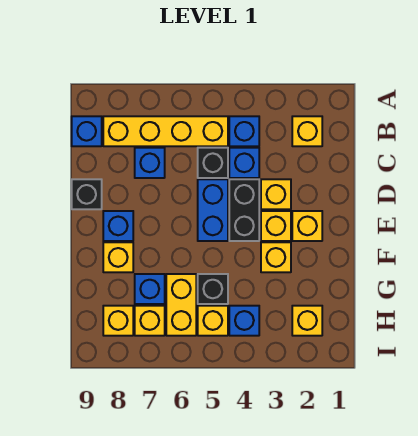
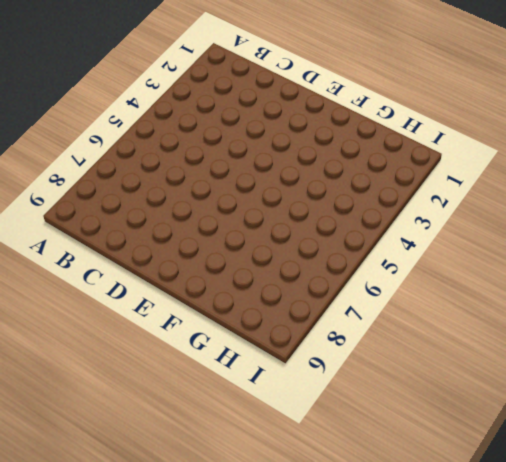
none -> yellow 1x1 brick [292,116,322,146]
none -> blue 1x1 brick [229,116,259,146]
none -> yellow 1x4 brick [103,116,228,146]

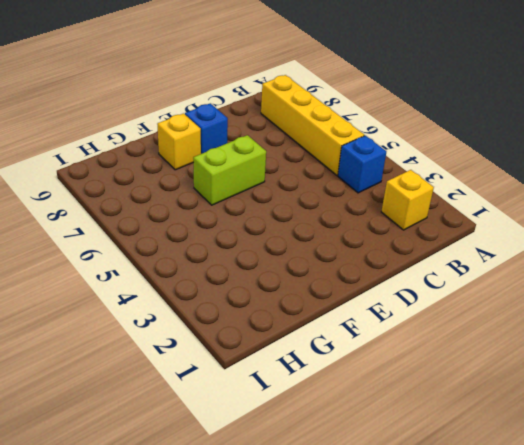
lime 1x2 brick [193,135,266,205] -> none
none -> blue 1x1 brick [72,116,102,146]
none -> blue 1x1 brick [229,148,259,178]
none -> black 1x1 brick [198,148,228,178]

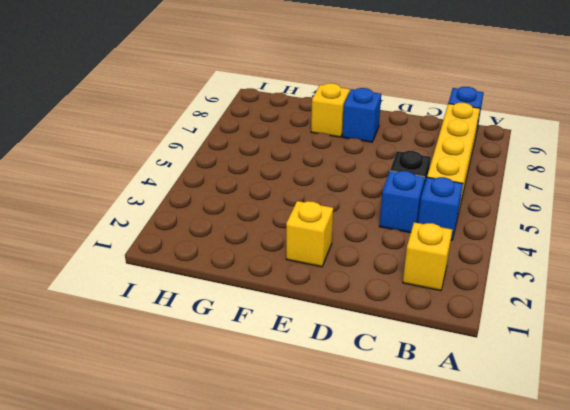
none -> blue 1x1 brick [135,148,165,178]
none -> yellow 1x1 brick [261,179,291,209]
none -> black 1x2 brick [229,179,259,241]

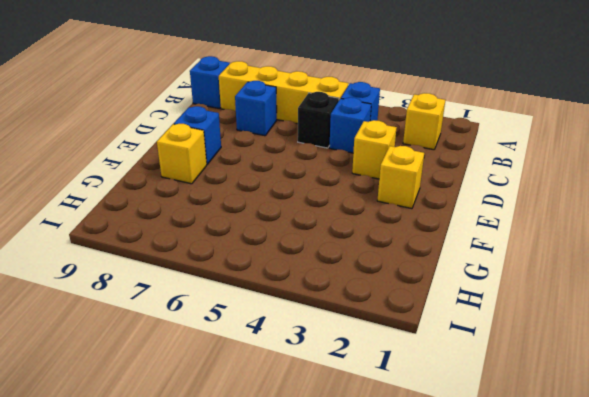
none -> black 1x2 brick [229,179,259,241]
none -> blue 1x2 brick [198,179,228,241]
none -> black 1x1 brick [72,179,102,209]

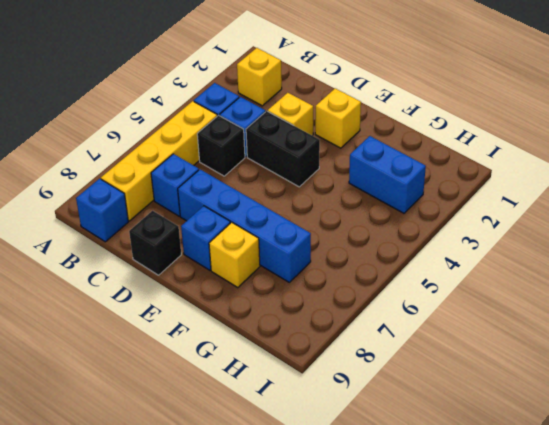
blue 1x4 brick [178,170,311,282] -> blue 1x1 brick [135,274,165,304]
blue 1x2 brick [349,136,426,213] -> blue 1x2 brick moved to [198,179,228,241]
none -> yellow 1x1 brick [261,211,291,241]
none -> yellow 1x1 brick [261,242,291,272]
none -> black 1x1 brick [198,274,228,304]

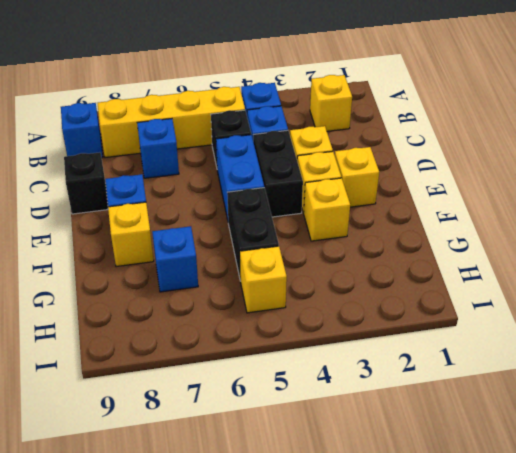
black 1x2 brick [227,188,279,281] -> black 1x1 brick [198,274,228,304]
none -> yellow 1x2 brick [166,274,196,336]
none -> yellow 1x1 brick [292,306,322,336]
none -> blue 1x1 brick [229,306,259,336]

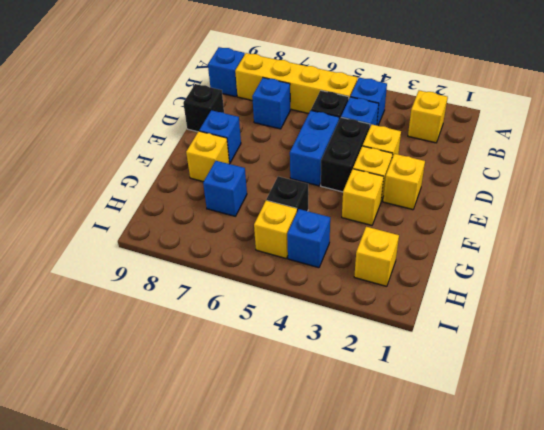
none -> yellow 1x2 brick [166,274,196,336]
none -> yellow 1x1 brick [135,306,165,336]
none -> yellow 1x1 brick [103,306,133,336]

